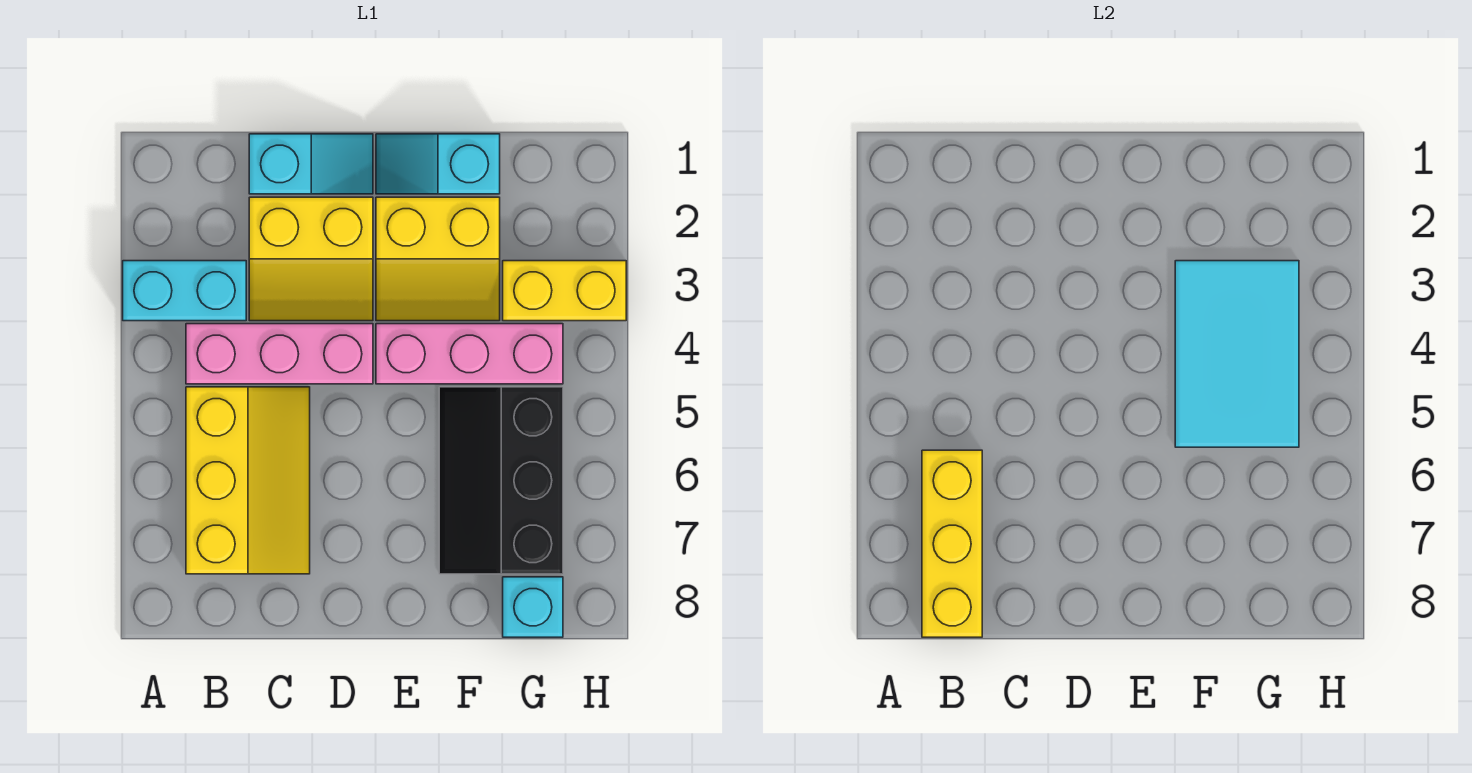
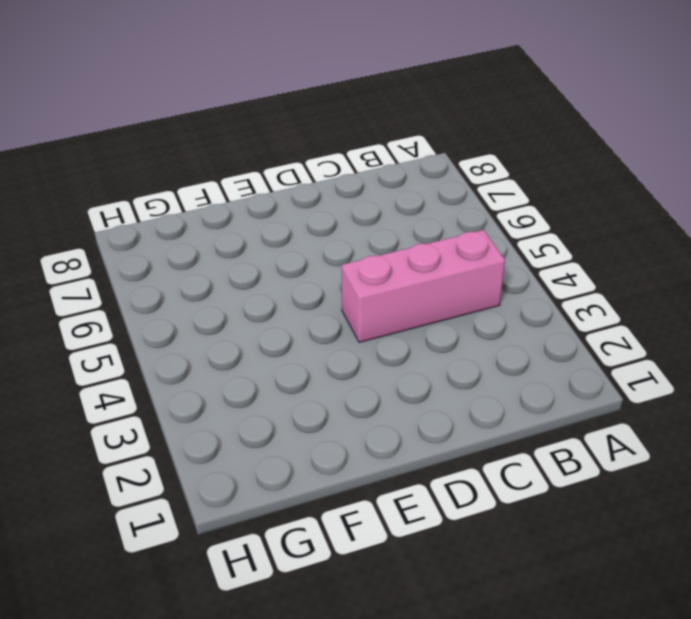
none -> cyan 1x2 brick [123,261,246,321]
none -> yellow 2x3 slope [186,387,310,574]
none -> cyan 1x2 slope [249,134,373,194]

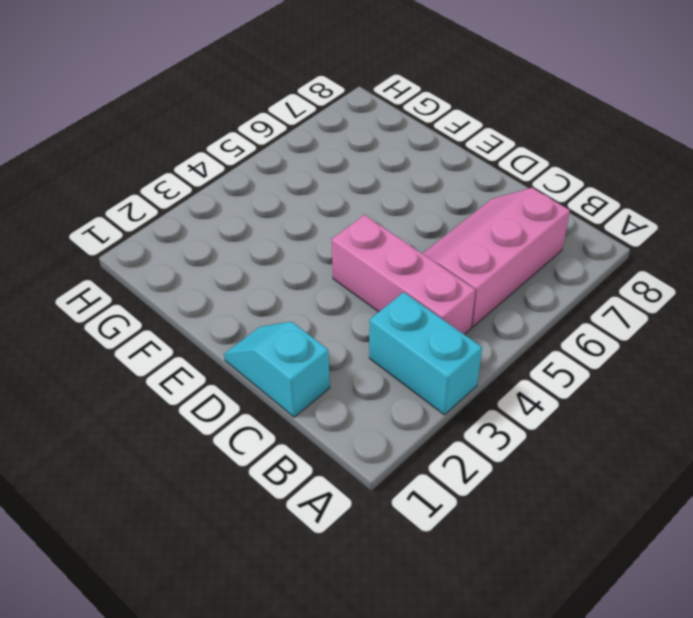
pink 2x3 slope [423,188,570,327] -> yellow 2x3 slope [186,387,310,574]
none -> yellow 2x2 slope [249,197,373,321]
none -> cyan 1x2 slope [376,134,500,194]
none -> yellow 2x2 slope [376,197,500,321]

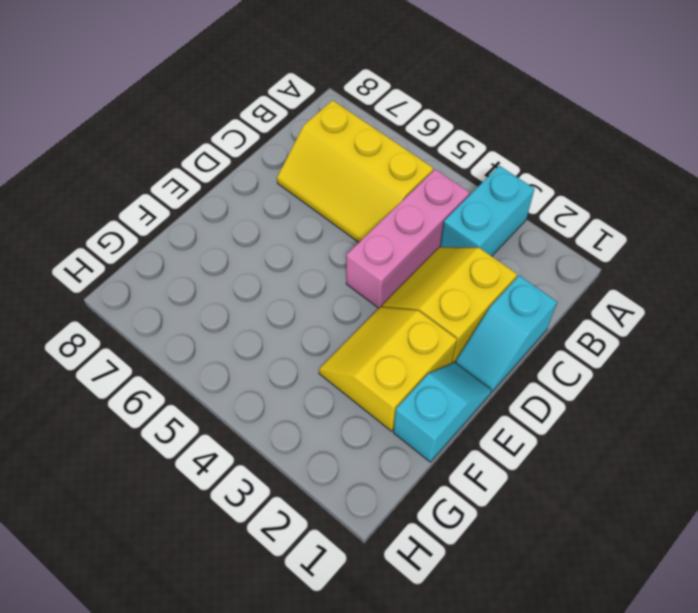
none -> pink 1x3 brick [376,324,563,384]
none -> black 2x3 slope [439,387,563,574]
none -> yellow 1x2 brick [503,261,626,321]

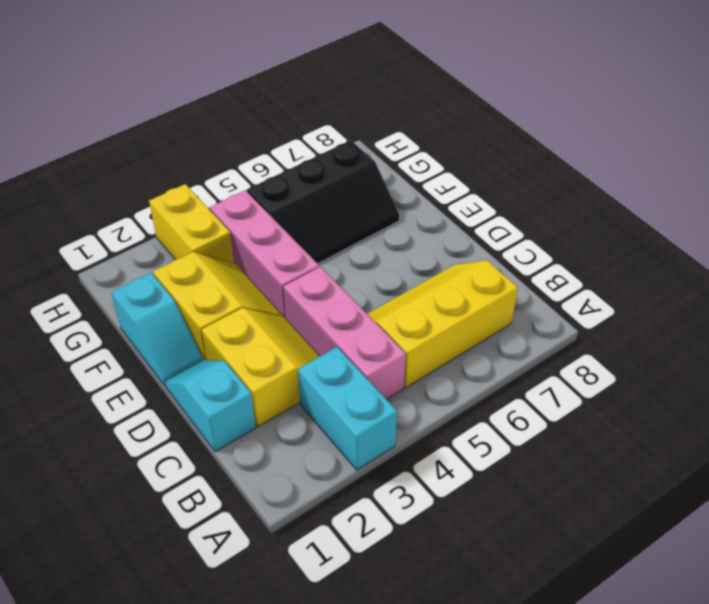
none -> cyan 1x1 brick [503,577,563,637]
none -> yellow 1x3 brick [922,450,982,637]
none -> cyan 2x3 tile [1175,261,1299,447]

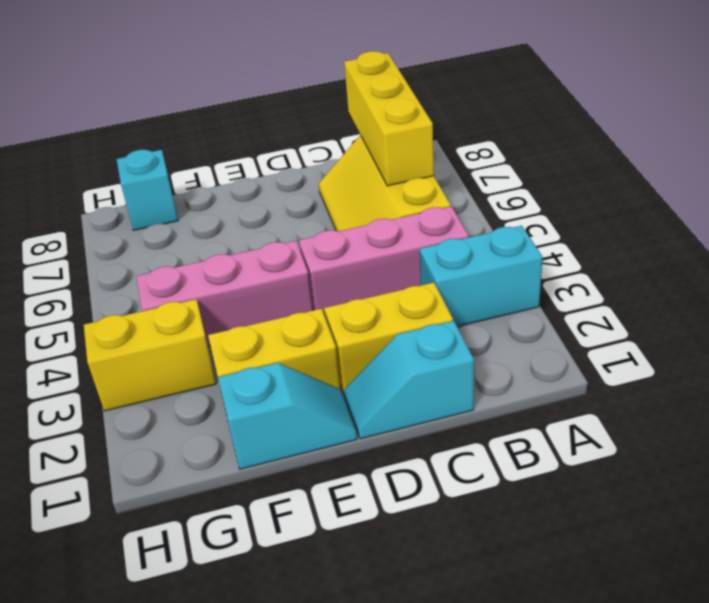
none -> black 2x3 slope [439,387,563,574]
none -> cyan 2x3 tile [1175,261,1299,447]

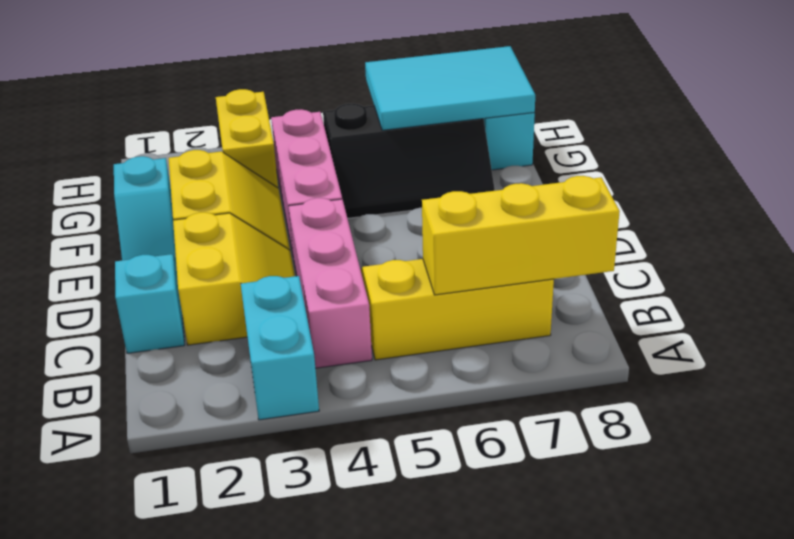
cyan 2x3 tile [365,46,535,130] -> cyan 2x3 tile moved to [1175,261,1299,447]

